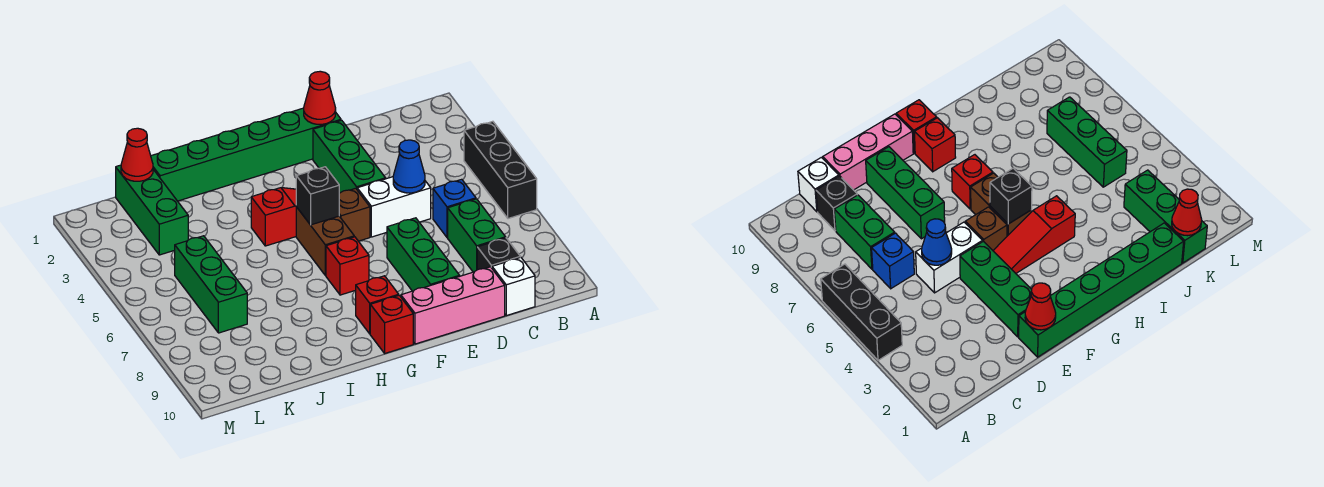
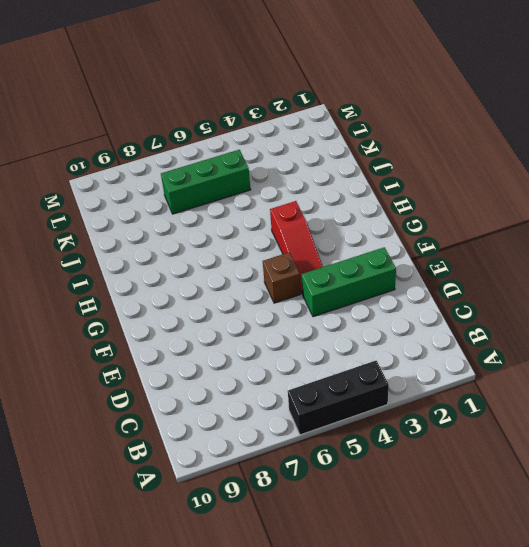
none -> blue 1x1 brick [433,179,476,238]
none -> green 1x2 brick [448,199,506,272]
none -> black 1x1 brick [477,238,520,270]

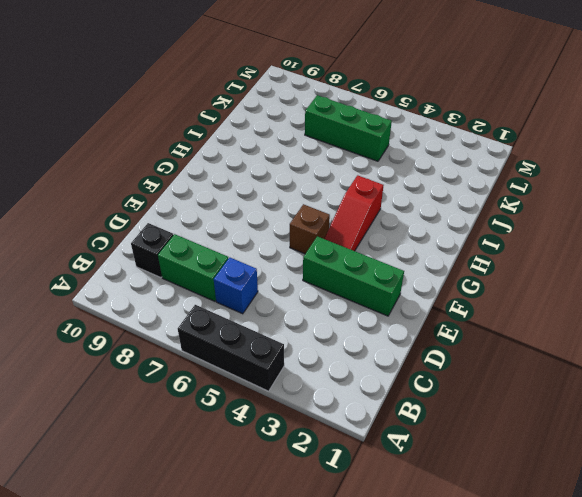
none -> white 1x1 brick [492,257,535,316]
none -> white 1x2 brick [357,177,431,237]
none -> pink 1x3 brick [401,267,505,344]

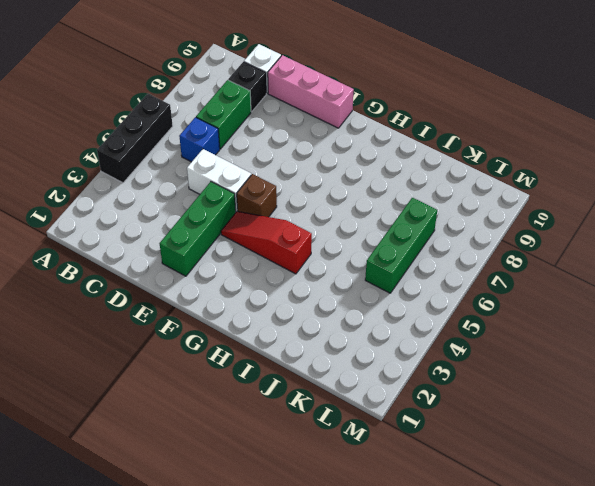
none -> green 1x6 brick [151,108,341,201]
none -> green 1x3 brick [387,218,460,291]
none -> brown 1x2 brick [296,207,354,276]

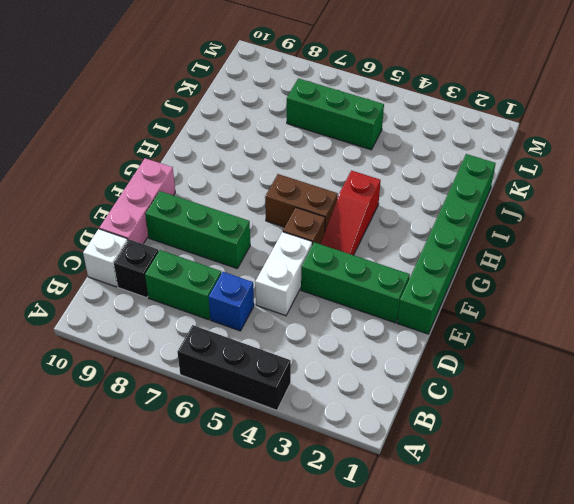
none -> red 1x1 brick [326,237,369,295]
none -> red 1x1 brick [356,276,399,334]
none -> red 1x1 brick [370,295,413,353]

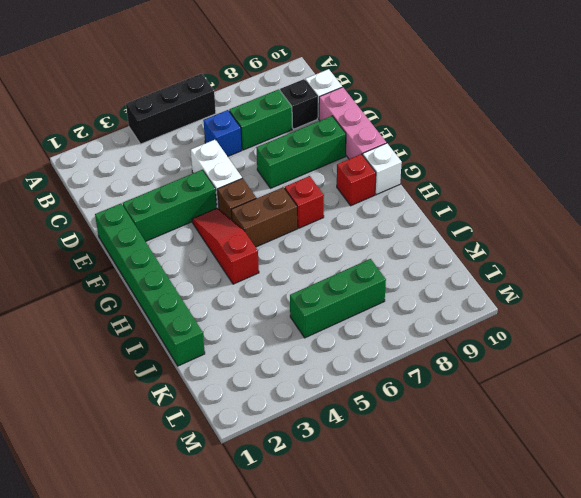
white 1x1 brick [363,143,402,195] -> red 1x1 brick [370,295,413,353]
none -> green 1x3 brick [116,165,188,255]
none -> blue 1x1 cone [393,140,425,193]
none -> red 1x1 cone [304,71,336,124]

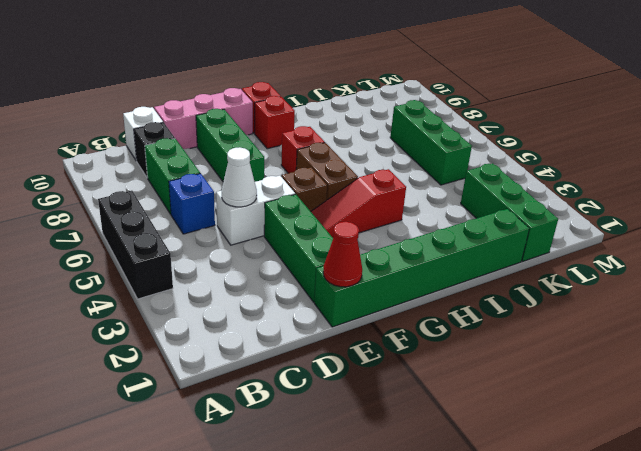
white 1x1 cone [222,147,257,207] -> blue 1x1 cone [393,140,425,193]
none -> black 1x1 brick [296,167,339,225]
none -> red 1x1 cone [121,128,153,181]

